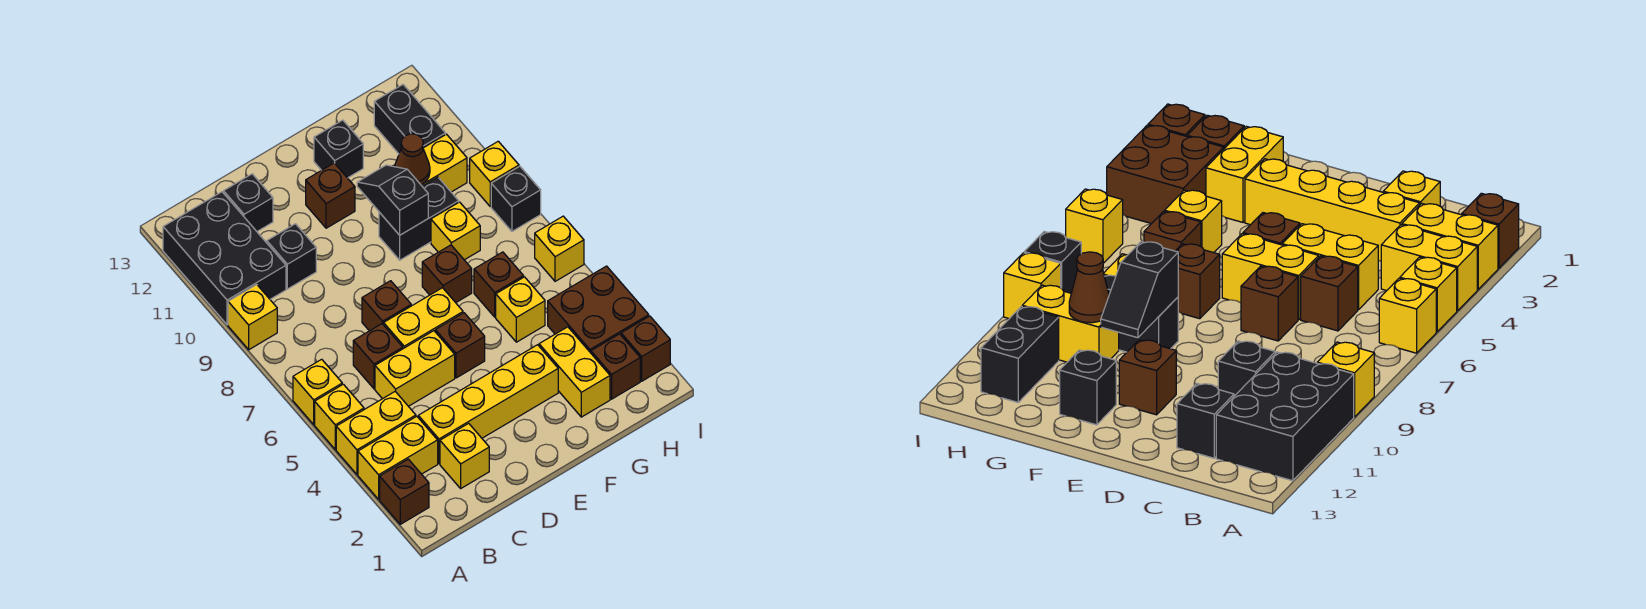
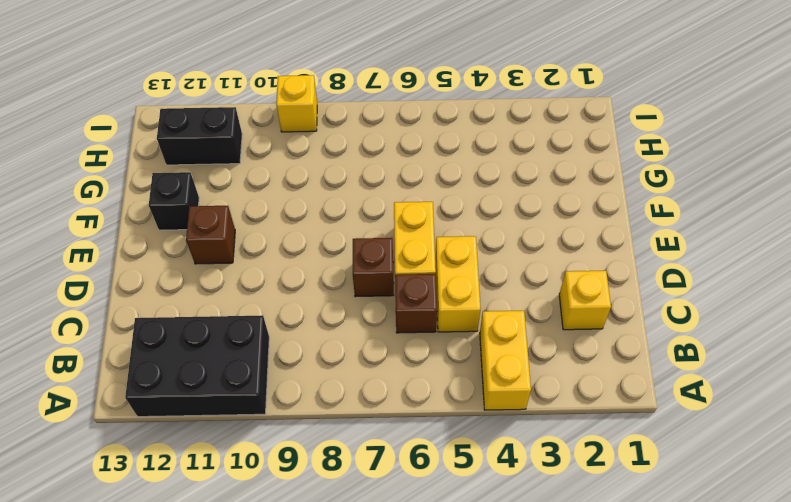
none -> brown 1x1 brick [380,459,429,524]
none -> yellow 1x2 brick [358,416,438,499]
none -> yellow 1x1 brick [315,384,364,449]
none -> yellow 1x1 brick [293,359,342,424]

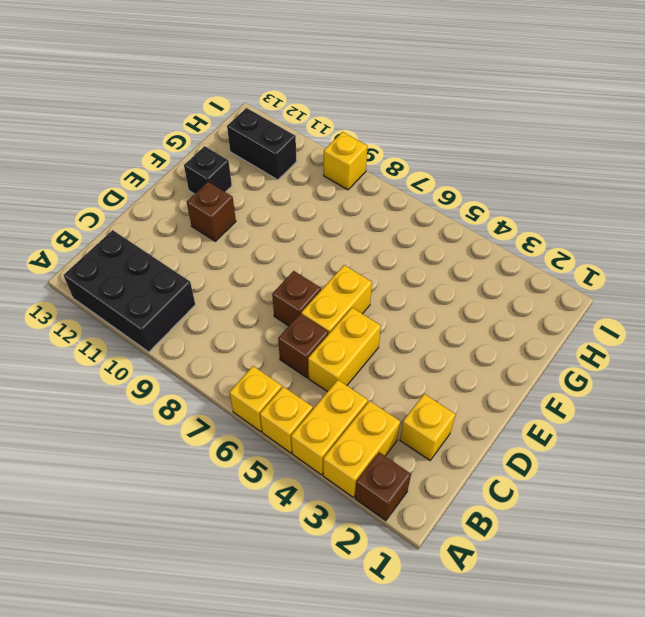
none -> yellow 1x1 brick [228,285,277,350]
none -> yellow 1x4 brick [418,345,558,464]
none -> black 1x1 brick [267,224,316,289]
none -> black 1x1 brick [224,174,273,231]

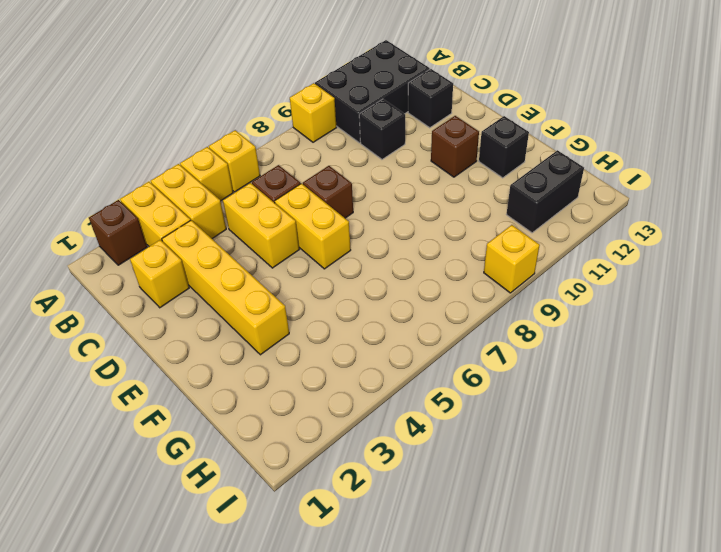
none -> brown 1x1 brick [435,313,485,378]
none -> brown 1x1 brick [422,245,472,303]
none -> black 1x2 brick [379,177,459,260]
none -> yellow 1x2 brick [539,327,610,417]

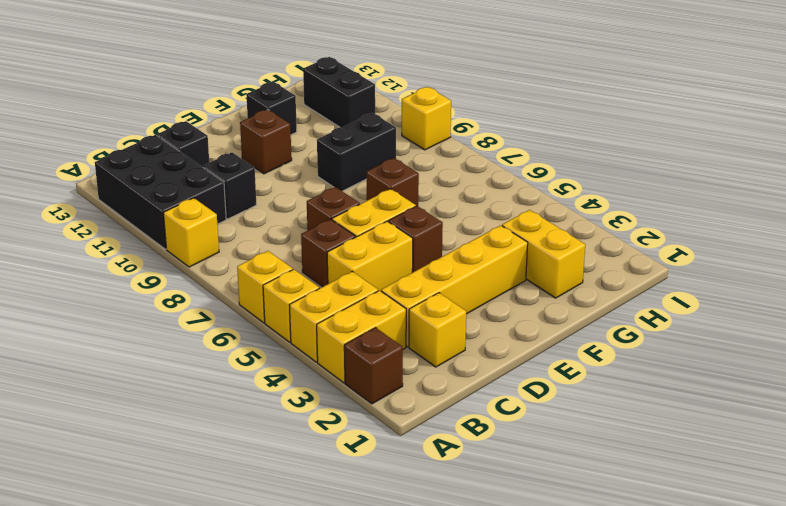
none -> yellow 1x1 brick [496,277,545,342]
none -> brown 1x1 brick [474,252,524,317]
none -> yellow 1x1 brick [431,202,480,260]
none -> yellow 1x2 brick [393,134,467,192]

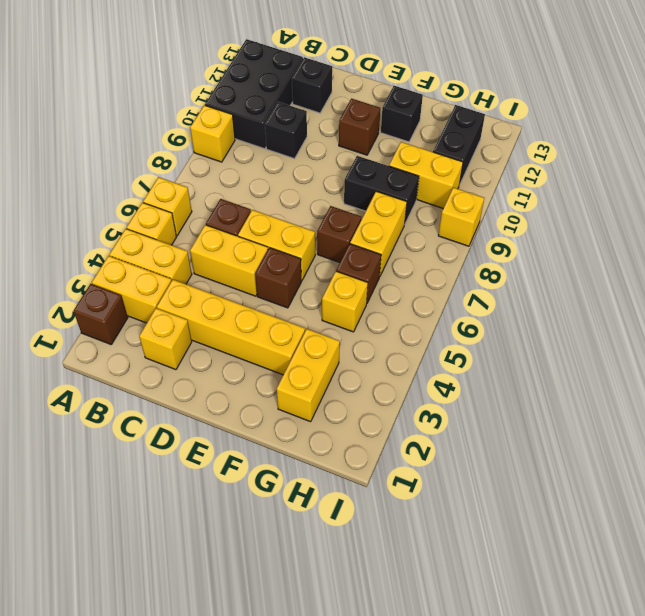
yellow 1x2 brick [350,191,407,276] -> yellow 1x1 brick [431,202,480,260]
none -> brown 1x1 brick [362,281,411,331]
none -> brown 1x1 brick [591,334,640,399]
none -> brown 2x2 brick [548,266,649,353]
none -> brown 1x1 brick [621,316,670,381]

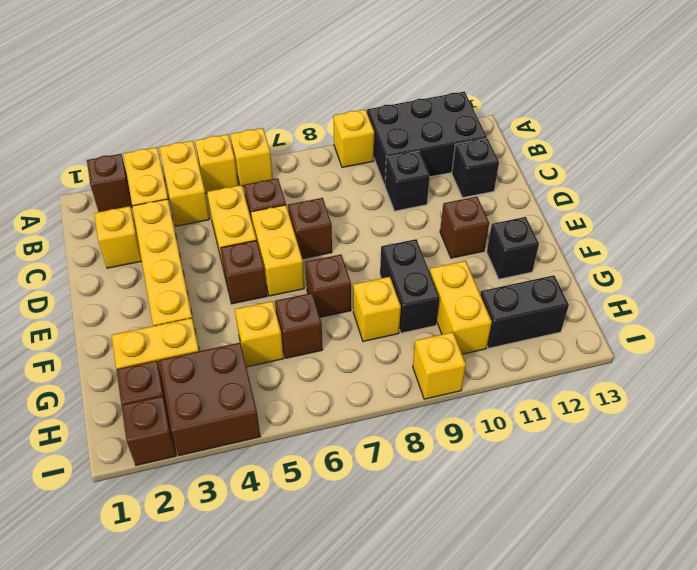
none -> yellow 1x1 brick [535,216,584,281]
none -> black 1x1 brick [491,166,541,231]
none -> black 1x2 slope [357,165,428,235]
none -> brown 1x1 cone [395,134,430,184]

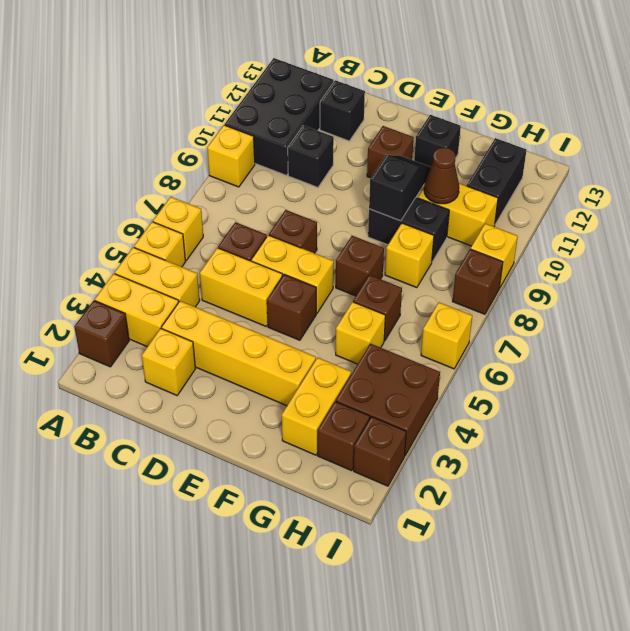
brown 1x1 brick [452,249,503,314] -> black 1x1 brick [491,166,541,231]

